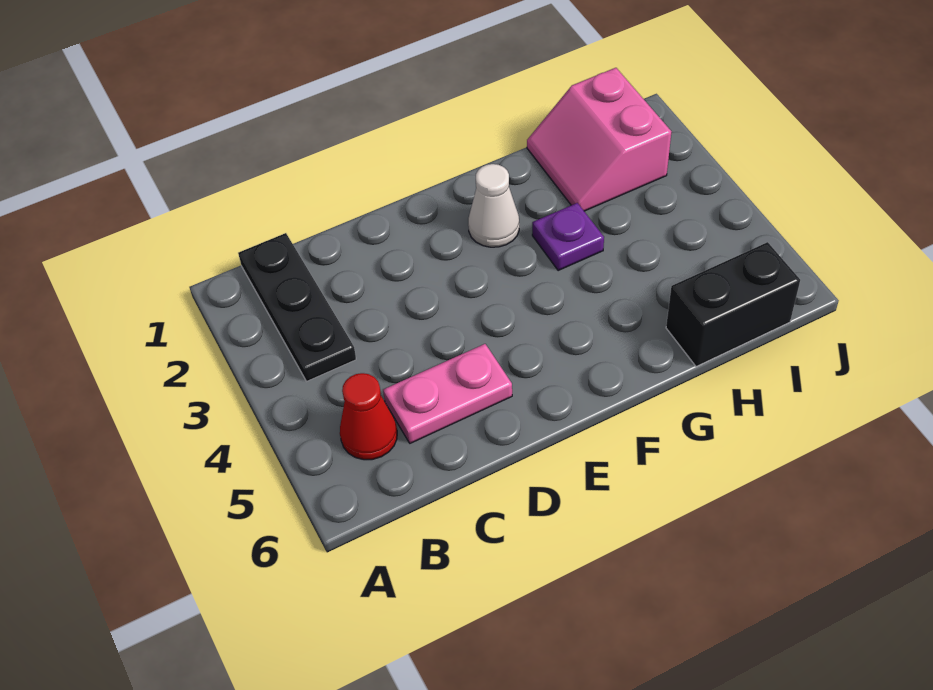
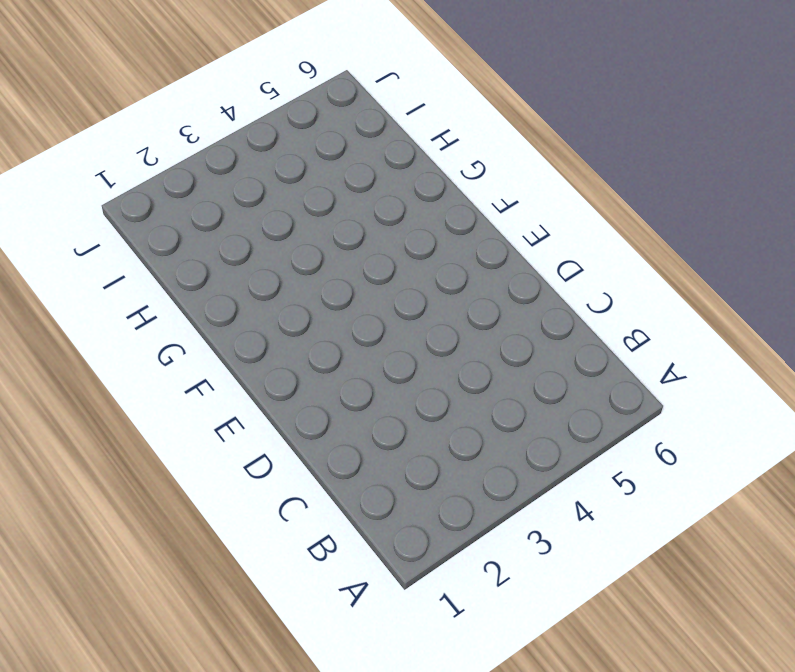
none -> black 1x3 plate [238,233,356,381]
none -> red 1x1 cone [340,373,397,460]

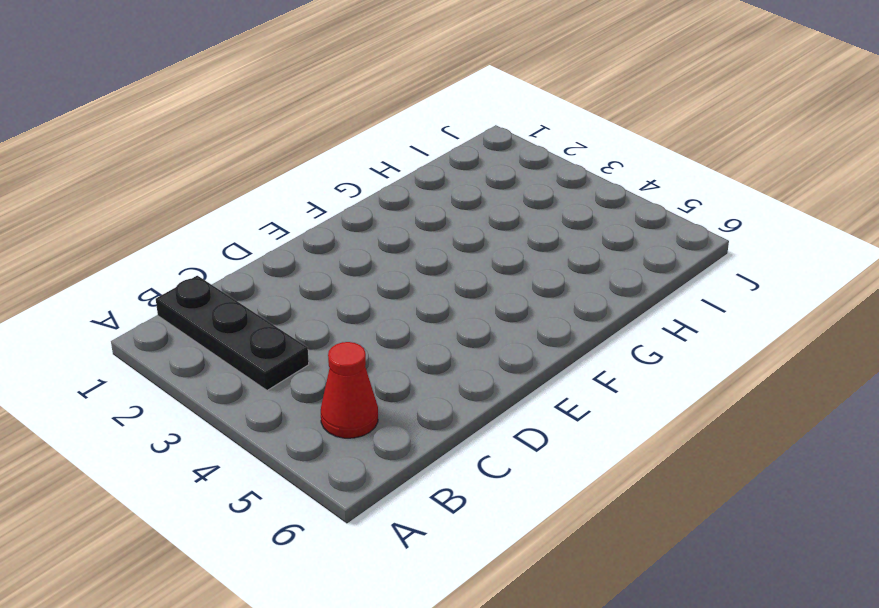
none -> pink 1x2 plate [383,344,512,443]
none -> white 1x1 cone [468,164,519,247]

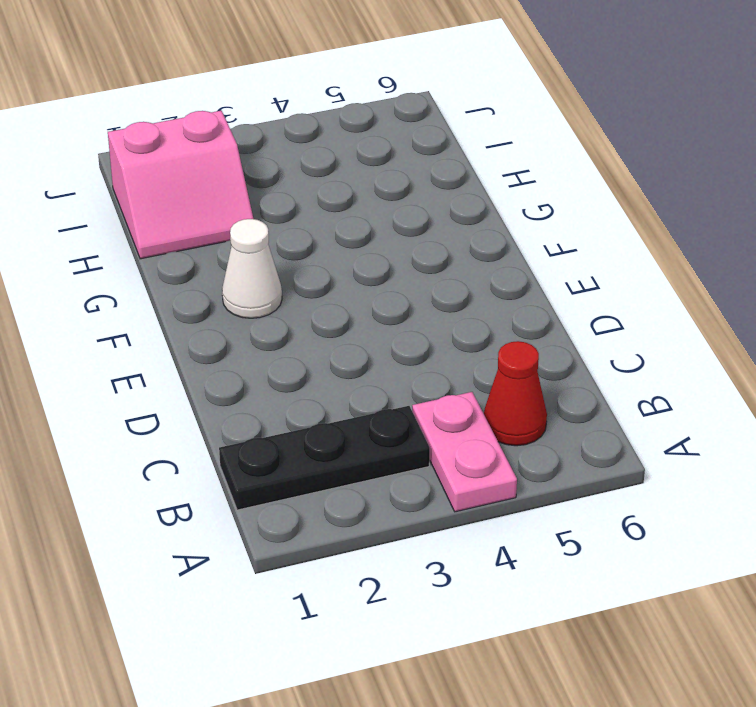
pink 1x2 plate [412,392,517,512] -> pink 1x2 plate moved to [383,344,512,443]
none -> purple 1x1 plate [532,203,604,271]
none -> black 1x2 brick [666,242,800,366]

